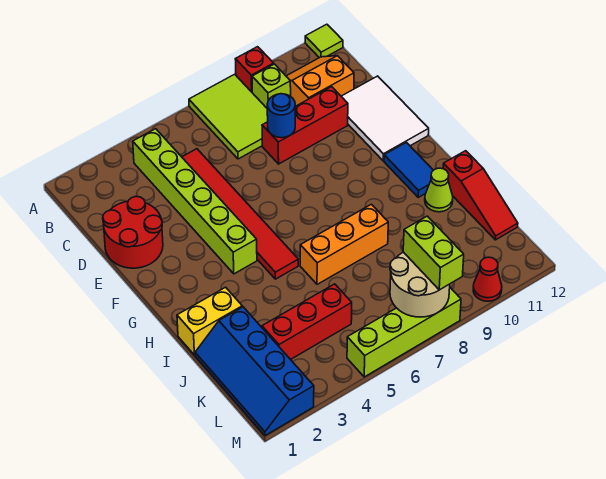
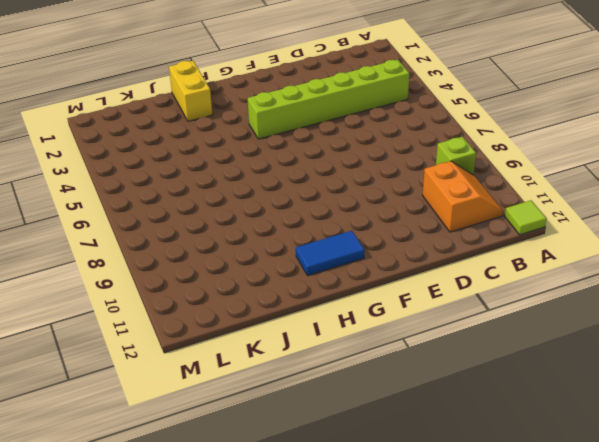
none -> lime 2x3 tile [189,74,268,159]
none -> red 1x1 brick [235,47,274,92]
none -> red 1x6 tile [182,149,298,279]

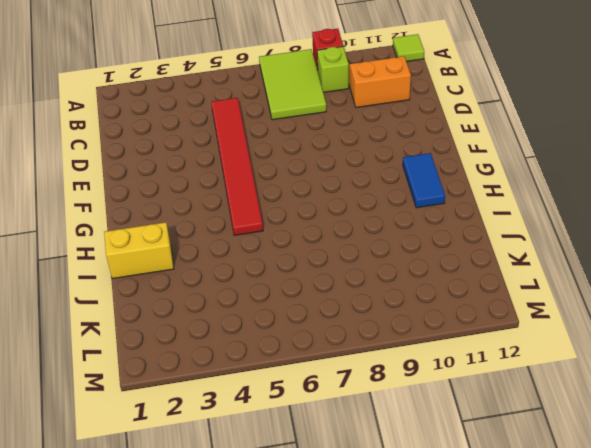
none -> lime 1x6 brick [133,129,257,274]
none -> red 2x2 round brick [103,197,163,268]
none -> red 1x3 brick [262,87,348,164]

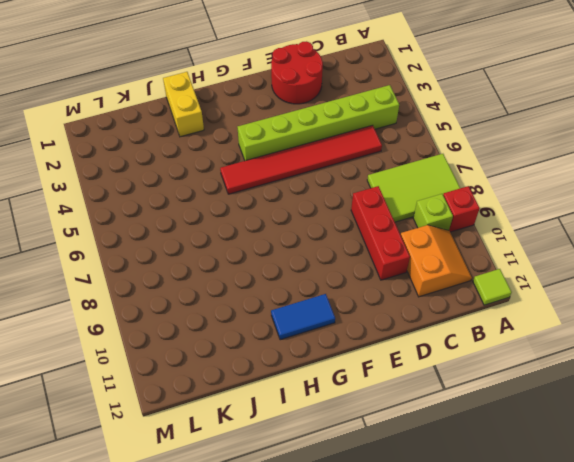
none -> white 2x3 tile [341,76,429,161]
none -> orange 1x3 brick [300,204,388,284]
none -> lime 1x1 cone [425,168,453,212]

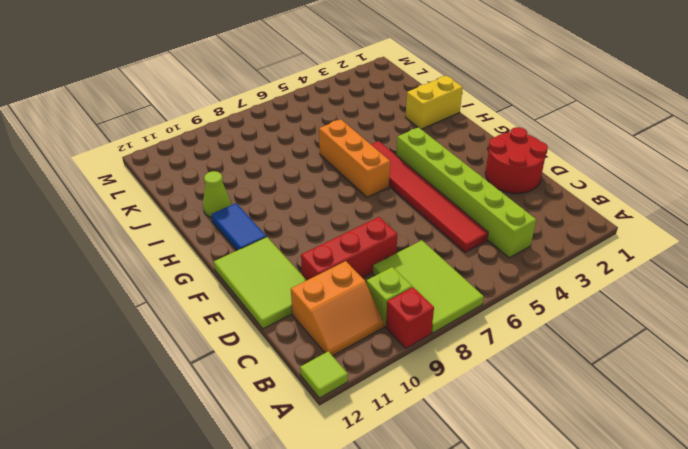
lime 2x3 tile [214,237,307,329] -> white 2x3 tile [341,76,429,161]
orange 1x3 brick [319,119,390,197] -> orange 1x3 brick turned to [300,204,388,284]
none -> red 1x3 slope [443,151,518,240]
none -> blue 2x4 slope [195,307,314,436]
none -> red 1x3 brick [262,284,352,360]

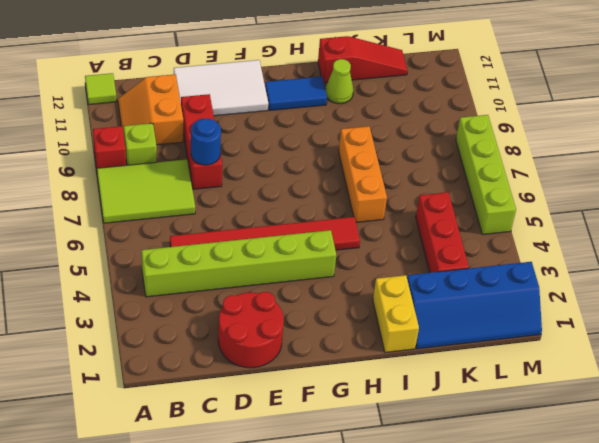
none -> red 1x1 cone [473,257,502,301]
none -> tan 2x2 round brick [390,252,450,317]
none -> lime 1x2 brick [403,216,464,290]

